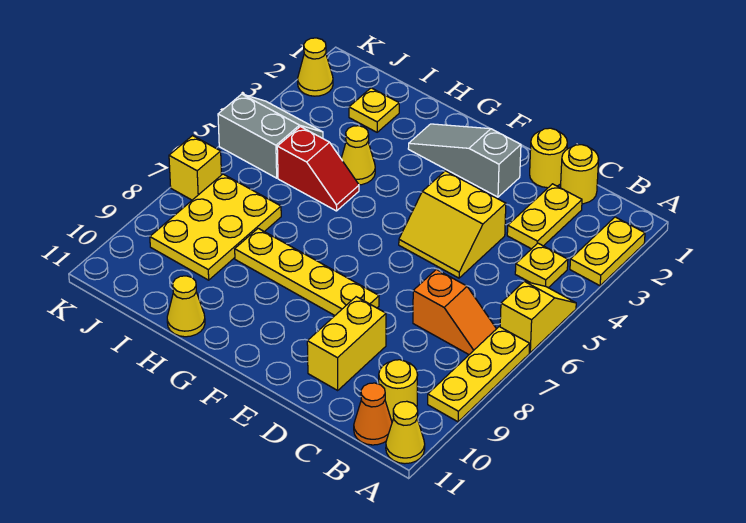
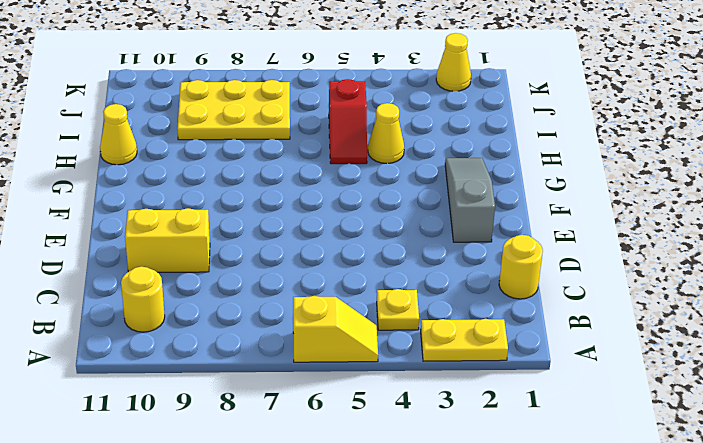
none -> yellow 1x3 plate [428,327,530,422]
none -> yellow 1x1 cone [386,401,425,464]
none -> orange 1x2 slope [413,269,496,354]

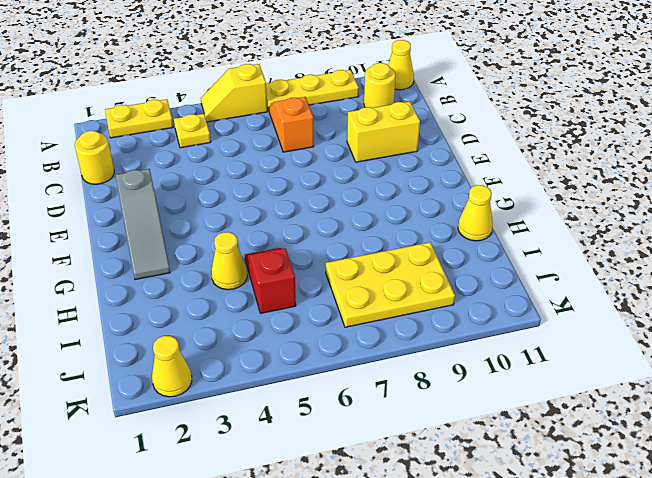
none -> orange 1x1 cone [354,383,392,445]
none -> yellow 1x2 plate [507,184,582,249]
none -> yellow 1x1 round brick [530,128,567,188]

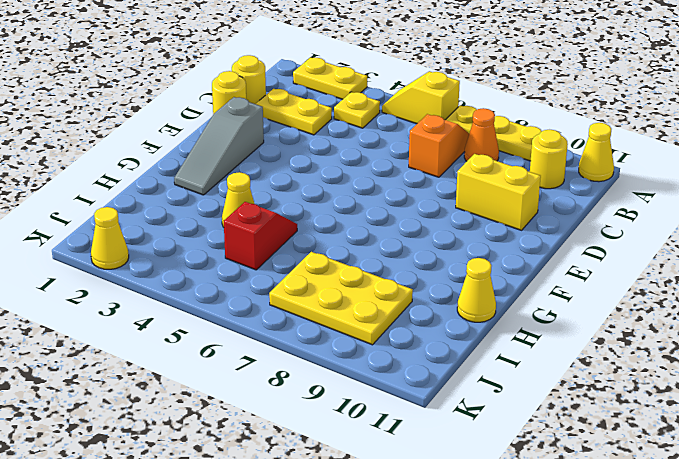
orange 1x1 cone [464,108,499,161] -> orange 1x1 cone moved to [354,383,392,445]
none -> yellow 2x2 slope [399,171,506,278]
none -> yellow 1x4 plate [235,228,379,315]
none -> yellow 1x1 plate [349,88,399,132]

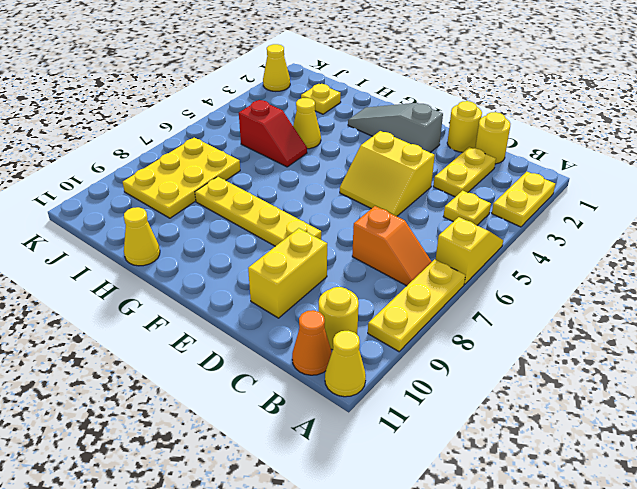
none -> grey 2x2 slope [218,94,323,178]
none -> yellow 1x1 brick [169,136,222,200]

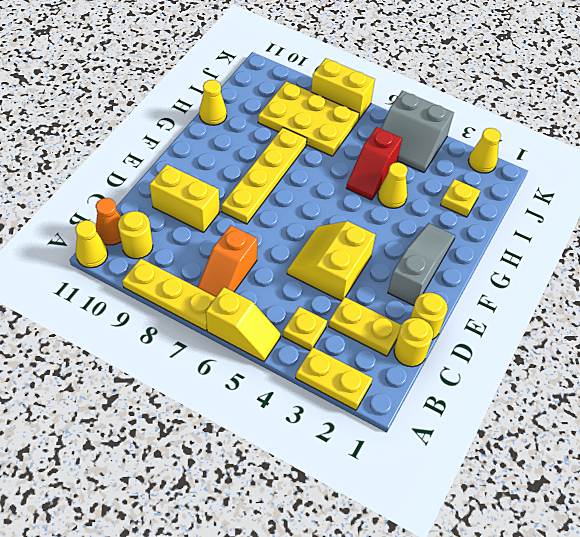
grey 2x2 slope [381,91,454,172] -> grey 2x2 slope turned to [218,94,323,178]
yellow 1x2 brick [311,58,375,119] -> yellow 1x1 brick [169,136,222,200]

